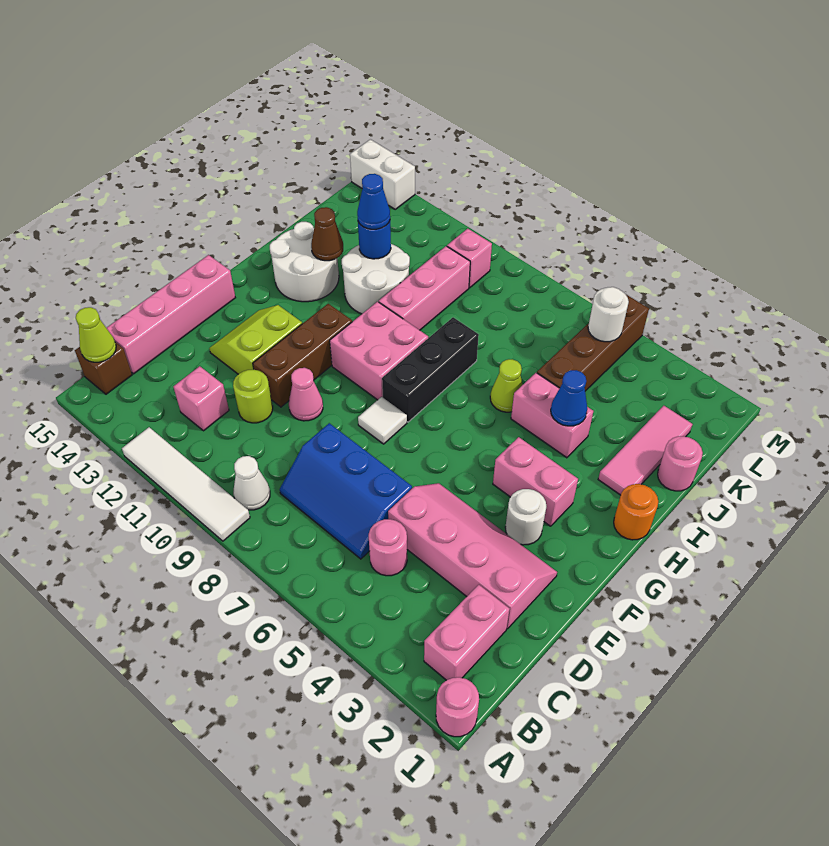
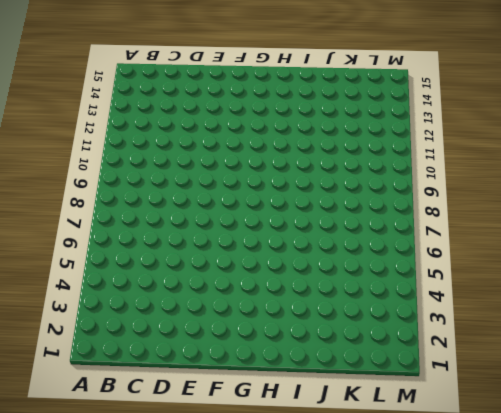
none -> pink 1x1 round brick [436,677,479,737]
none -> white 1x4 tile [122,427,250,541]
none -> pink 1x2 brick [424,585,510,680]
none -> white 1x1 cone [233,456,270,510]

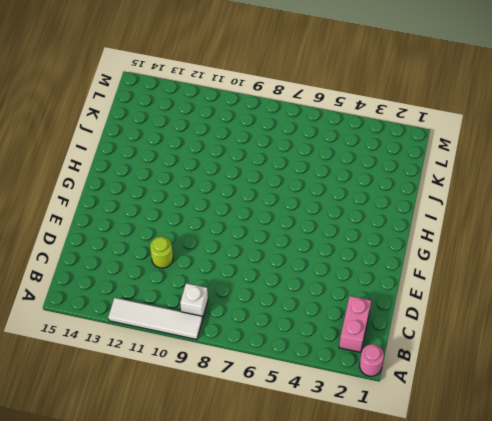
white 1x1 brick [180,283,208,319] -> white 1x1 cone [233,456,270,510]
none -> brown 1x1 brick [75,342,132,394]
none -> pink 1x1 round brick [369,519,407,576]
none -> blue 2x3 slope [280,423,412,559]
none -> pink 1x1 brick [173,366,229,431]

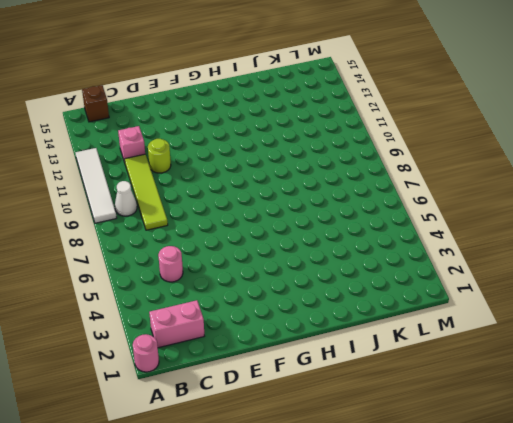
lime 1x4 tile [125,154,168,230] -> blue 2x3 slope [280,423,412,559]
none -> pink 1x4 brick [107,255,235,374]
none -> pink 2x4 slope [388,483,557,629]
none -> pink 1x1 cone [289,368,323,421]
none -> brown 1x3 brick [253,304,352,407]

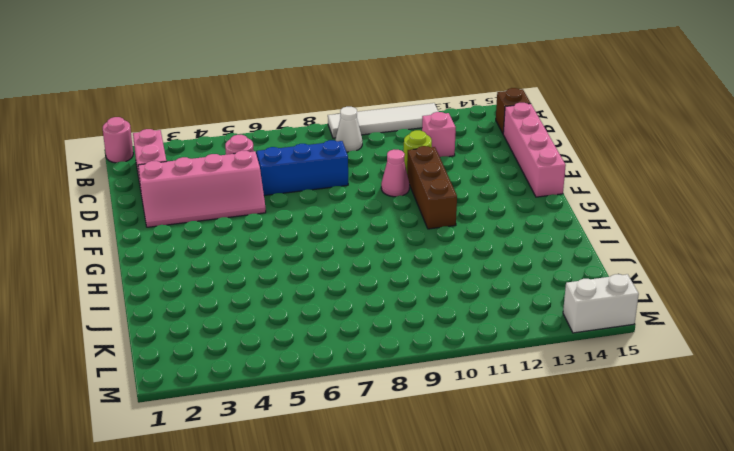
none -> lime 2x2 slope [209,305,302,374]
none -> white 1x1 round brick [505,489,546,545]
none -> white 1x1 tile [358,397,407,444]
none -> pink 1x2 brick [493,437,578,526]

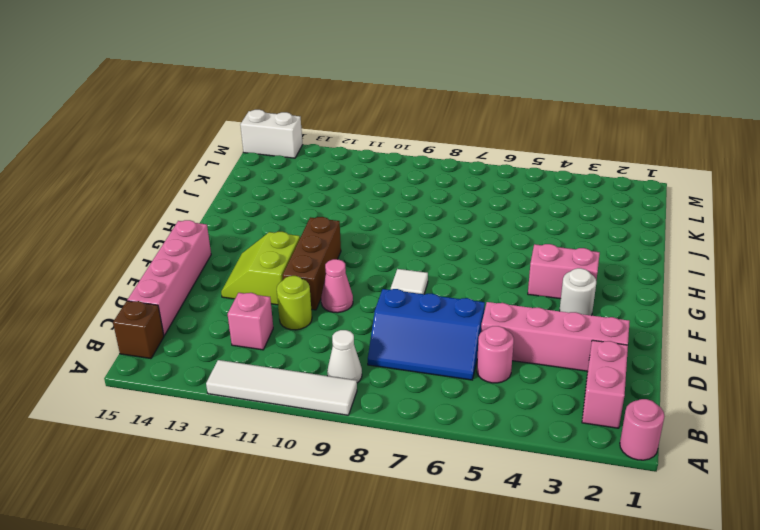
none -> black 1x3 brick [382,317,479,422]
none -> pink 2x2 brick [330,302,428,400]
none -> orange 1x1 round brick [614,484,658,540]
none -> white 2x2 round brick [270,222,339,302]

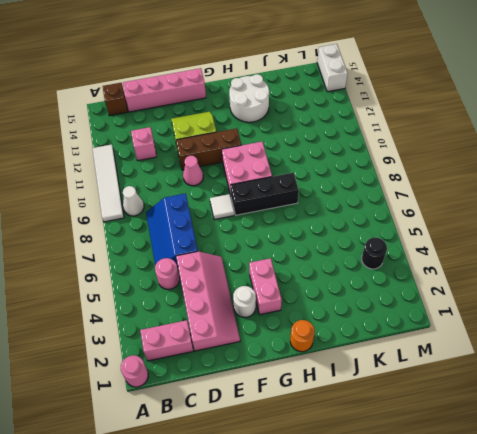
black 1x1 round brick [362,238,387,269] -> none
none -> lime 1x1 round brick [233,370,273,423]
none -> pink 1x3 tile [598,406,692,495]
none -> pink 1x2 brick [511,373,593,458]
none -> lime 1x1 cone [490,359,523,412]

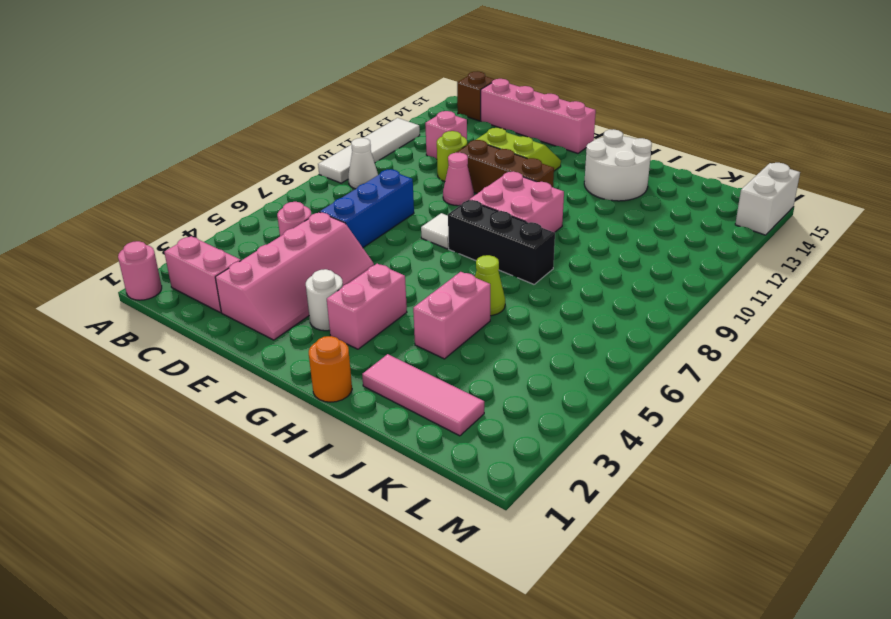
none -> pink 1x3 brick [379,246,470,330]
none -> white 2x2 round brick [342,244,410,314]
none -> pink 1x1 round brick [658,436,703,491]
none -> brown 1x4 brick [537,295,649,391]

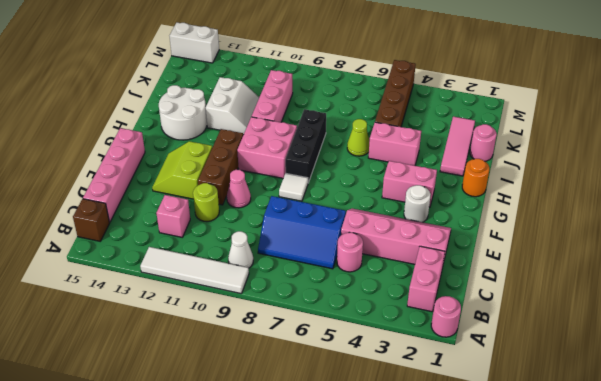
white 2x2 slope [206,77,259,135] -> white 2x2 round brick [342,244,410,314]
none -> pink 1x1 brick [447,228,492,288]
none -> lime 1x1 cone [76,307,116,362]
none -> blue 1x1 cone [551,370,587,426]
none -> brown 1x1 cone [311,207,343,261]

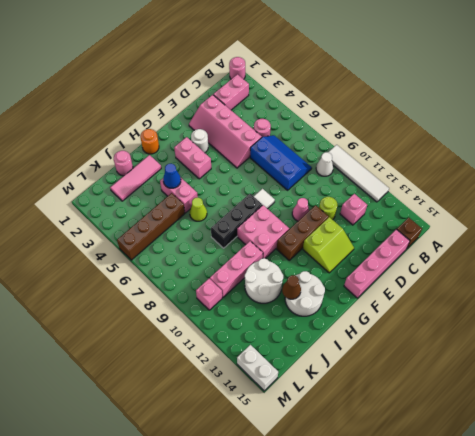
none -> lime 1x1 cone [76,307,116,362]
none -> blue 1x1 round brick [358,221,391,259]
none -> white 1x1 round brick [588,287,629,342]
none -> blue 1x1 cone [357,174,390,229]

